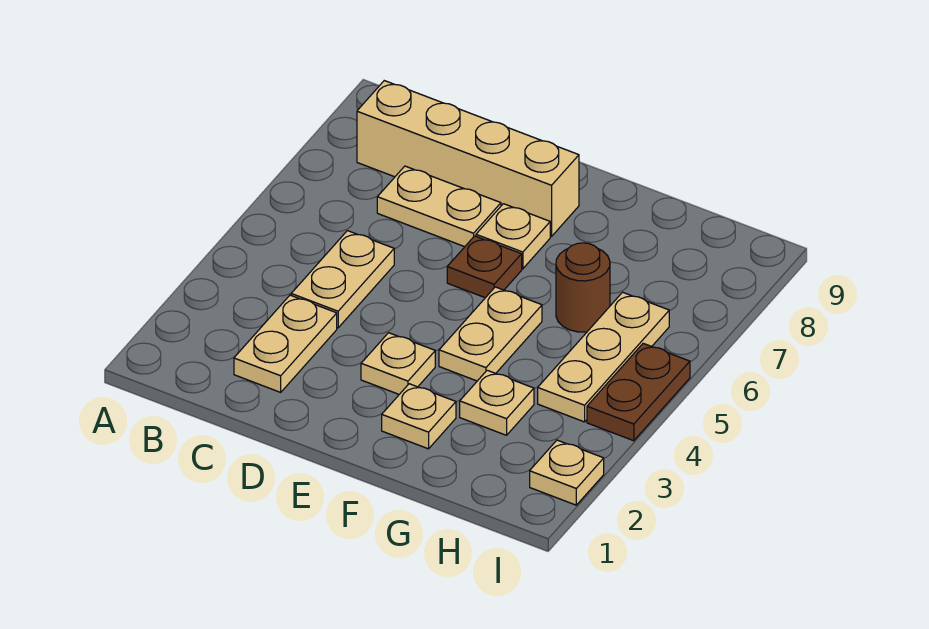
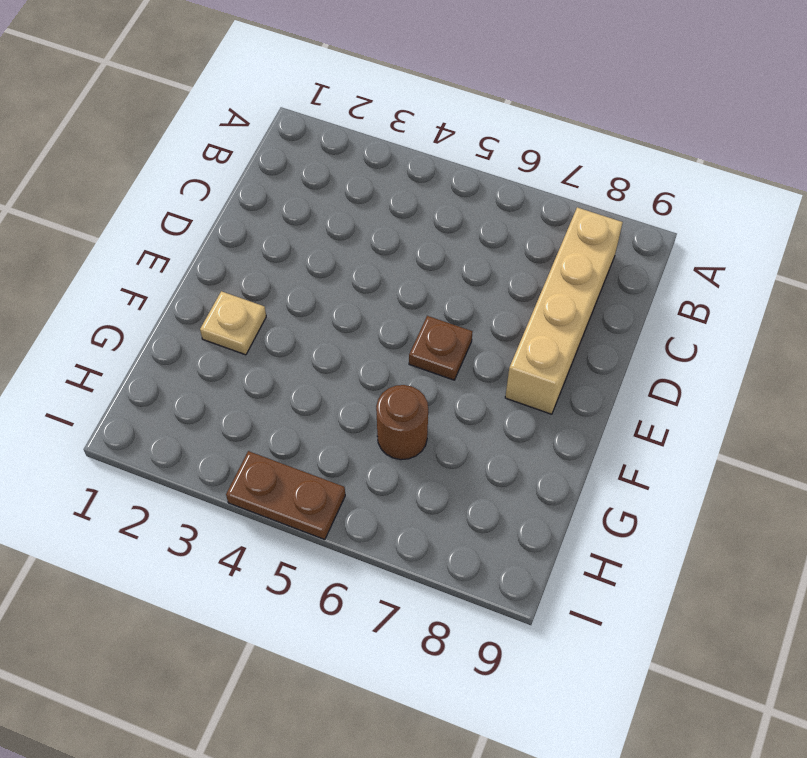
none -> tan 1x2 plate [234,295,337,392]
none -> tan 1x2 plate [291,231,394,328]
none -> tan 1x2 plate [377,166,501,247]

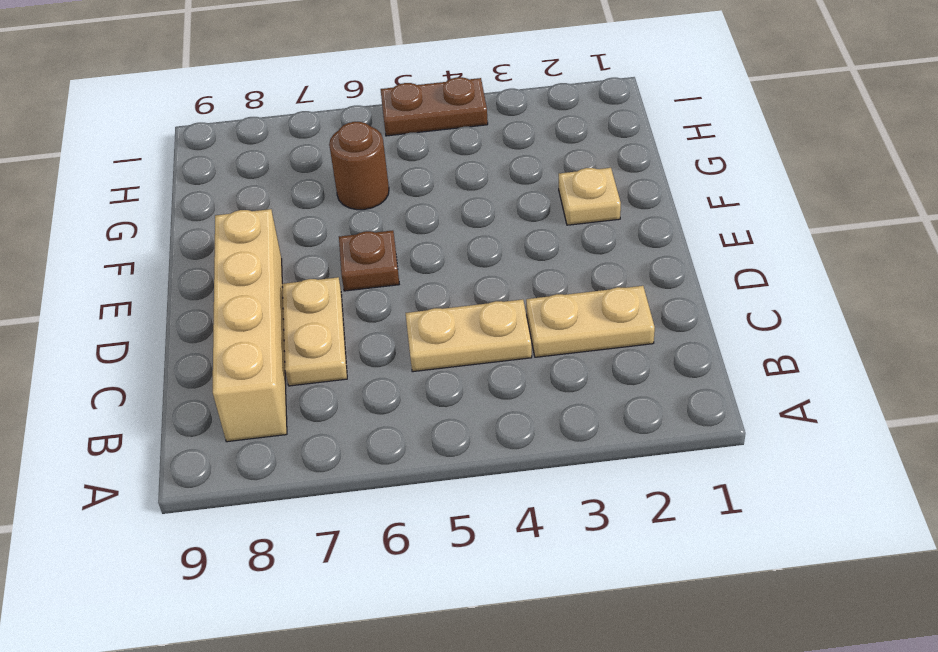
none -> tan 1x1 plate [361,333,435,394]
none -> tan 1x1 plate [476,204,550,269]
none -> tan 1x2 plate [439,287,542,381]

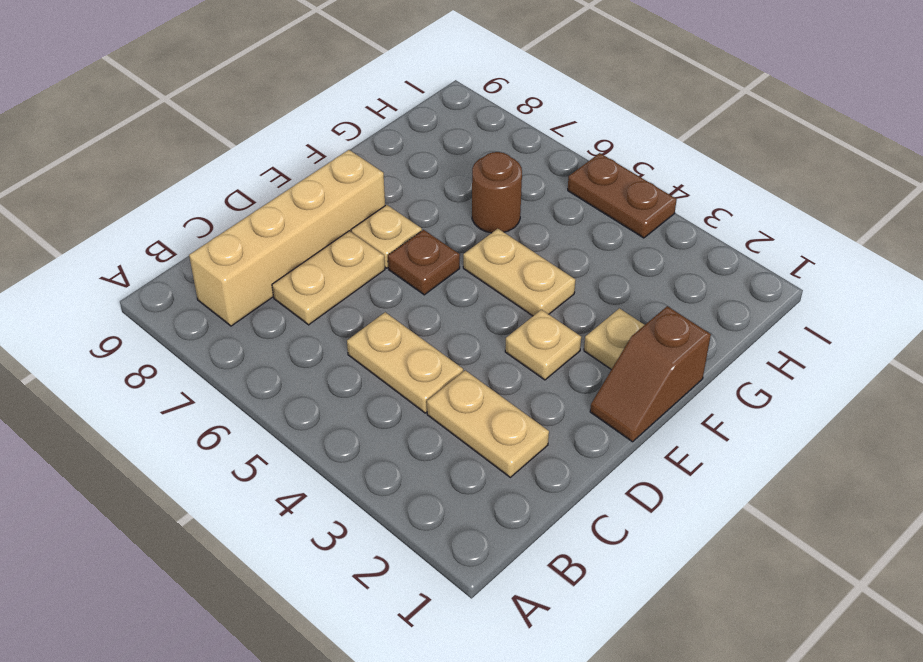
brown 1x2 slope [590,306,711,442] -> none
none -> tan 1x1 plate [460,370,534,435]
none -> tan 1x3 plate [538,292,669,422]
none -> tan 1x1 plate [530,440,604,505]

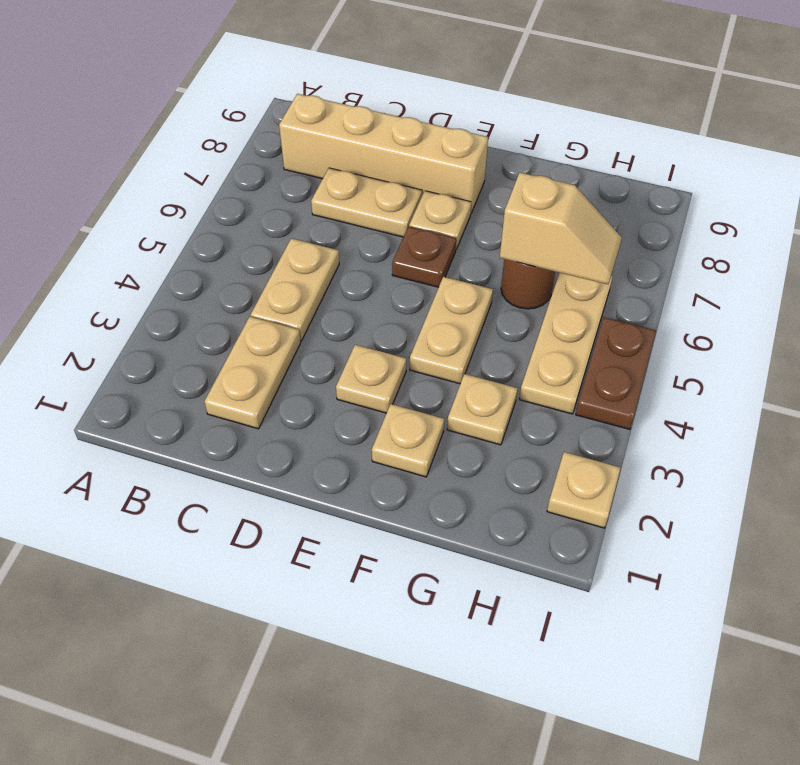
tan 1x2 slope [500,173,622,284] -> none

